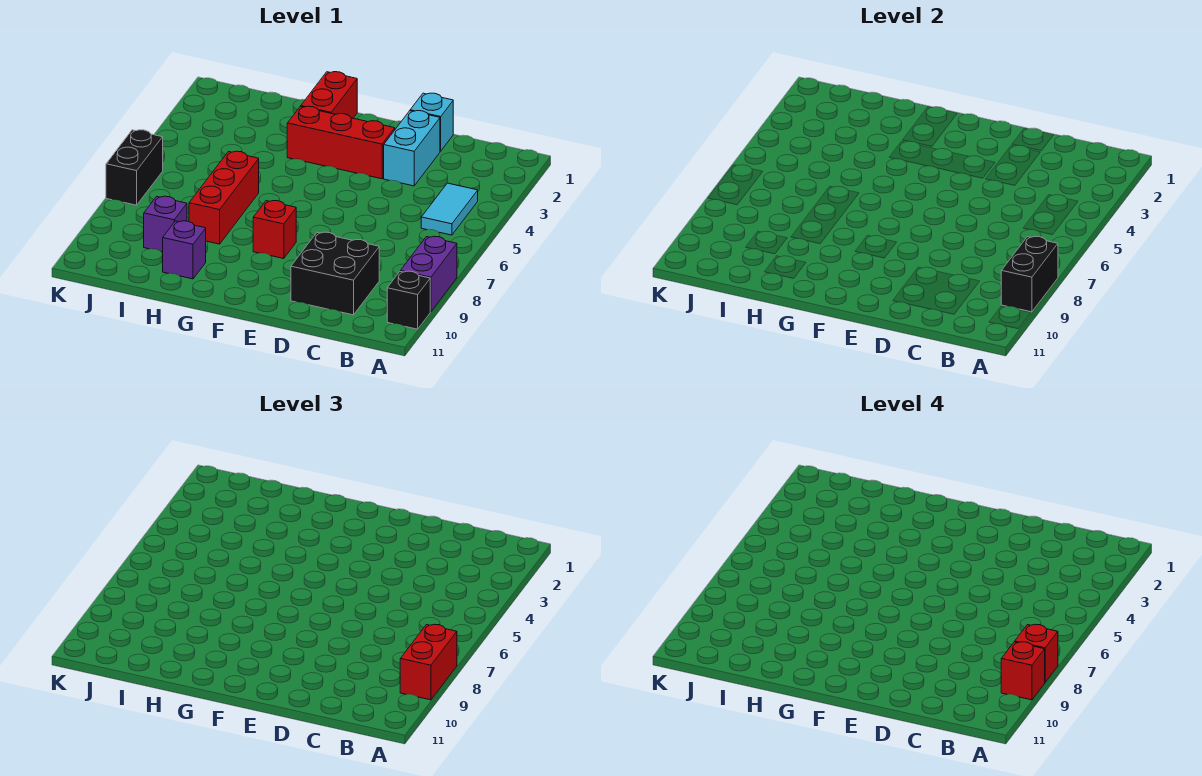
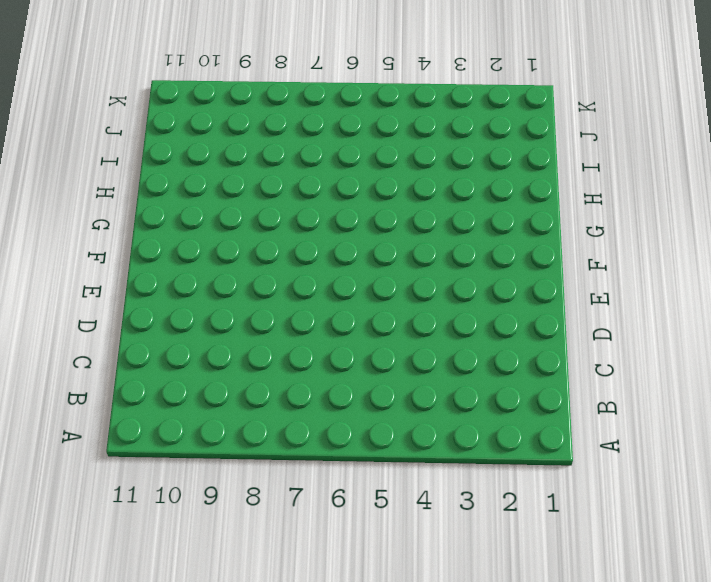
none -> purple 1x2 brick [401,236,457,312]
none -> black 1x1 brick [387,271,430,329]
none -> cyan 1x2 tile [421,183,478,235]

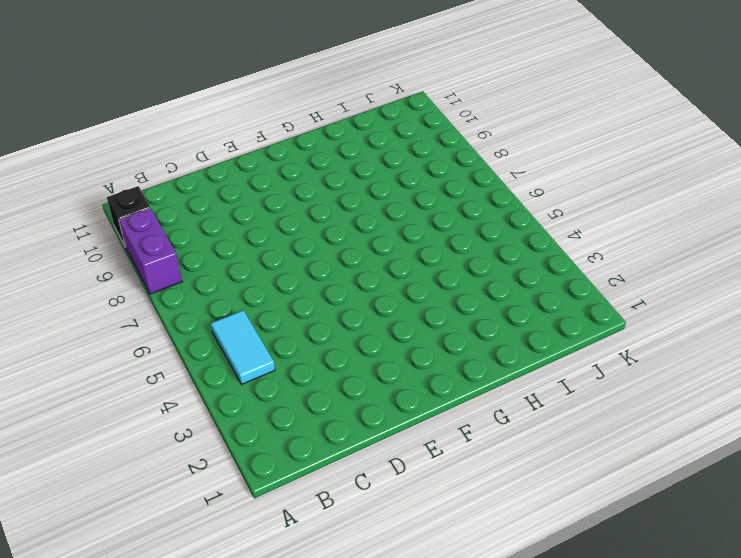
none -> black 2x2 brick [291,232,379,315]
none -> cyan 1x1 brick [410,93,453,151]
none -> cyan 1x2 brick [384,111,440,186]

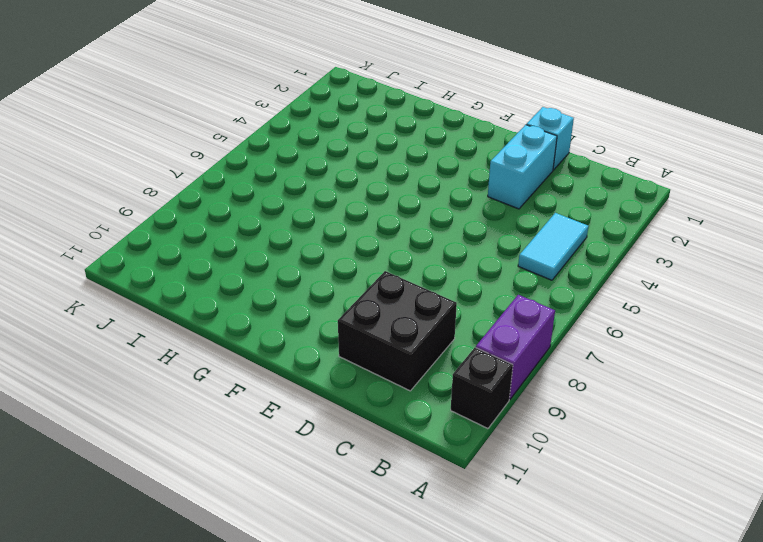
none -> red 1x3 brick [287,106,395,179]
none -> red 1x1 brick [253,201,296,259]
none -> red 1x2 brick [301,72,357,118]

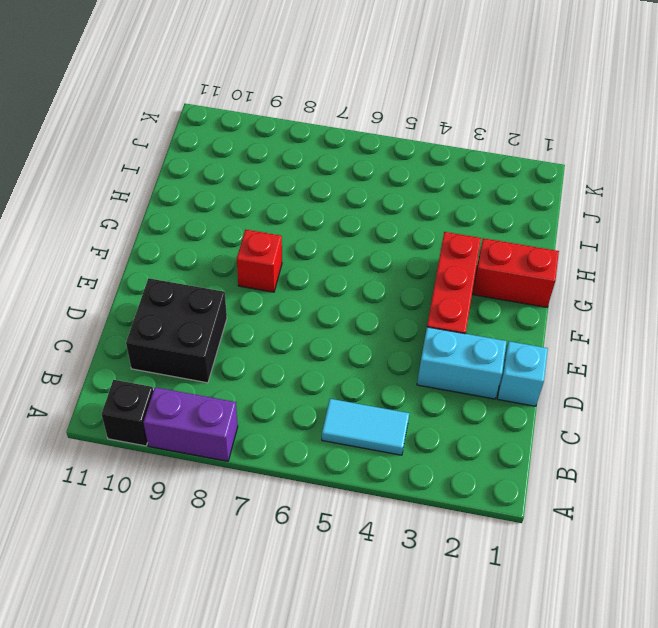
none -> red 1x3 brick [189,151,259,244]
none -> purple 1x1 brick [163,221,206,279]
none -> purple 1x1 brick [144,196,187,252]

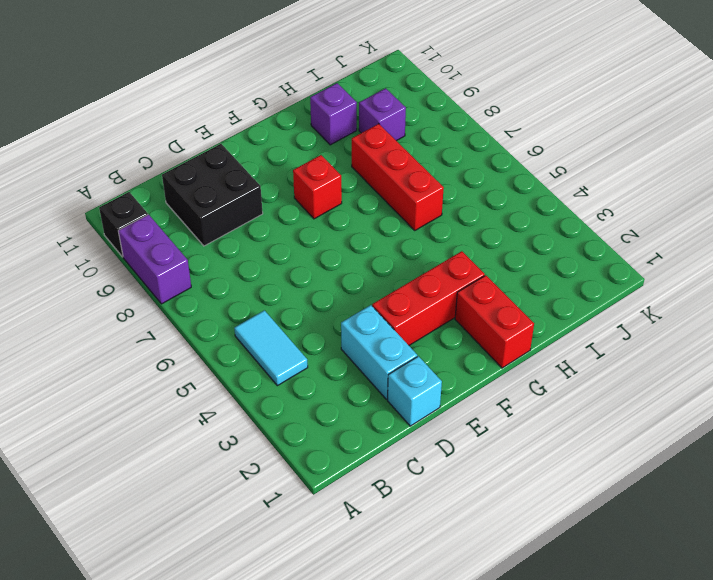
none -> black 1x2 brick [106,130,163,205]
none -> black 1x2 brick [1001,236,1058,312]
none -> red 1x2 brick [400,624,457,700]

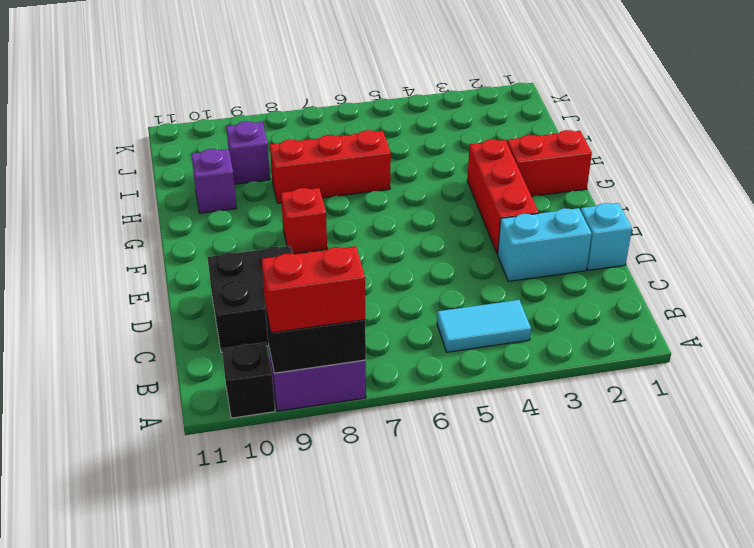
none -> black 1x2 brick [106,130,163,205]
none -> red 1x1 brick [1015,624,1058,682]
none -> red 1x1 brick [1001,642,1045,700]

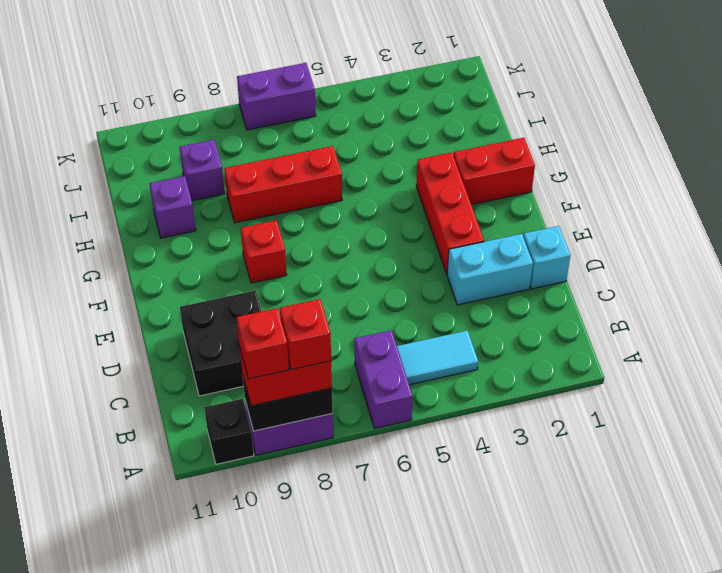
purple 1x2 brick [355,330,413,428] -> none
purple 1x2 brick [237,63,316,130] -> black 1x2 brick [106,130,163,205]

